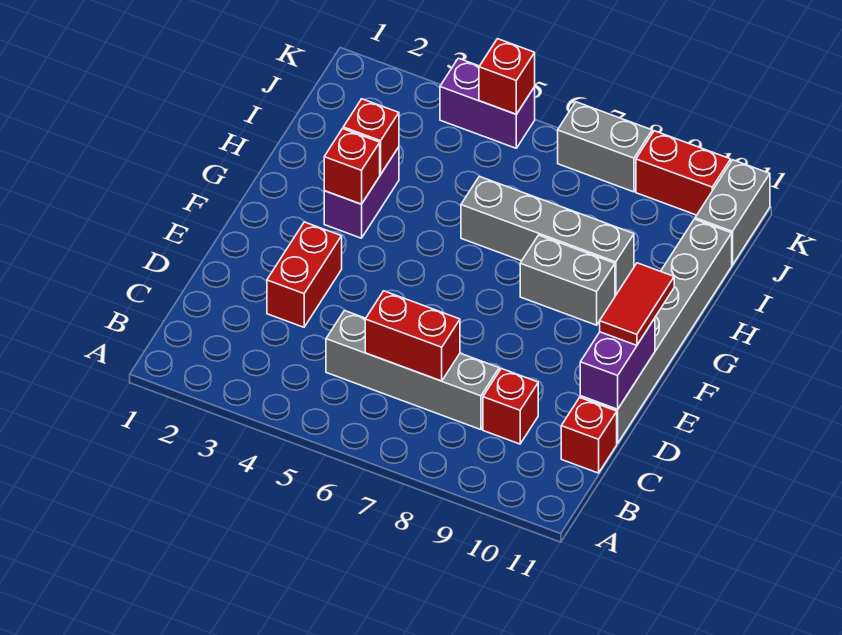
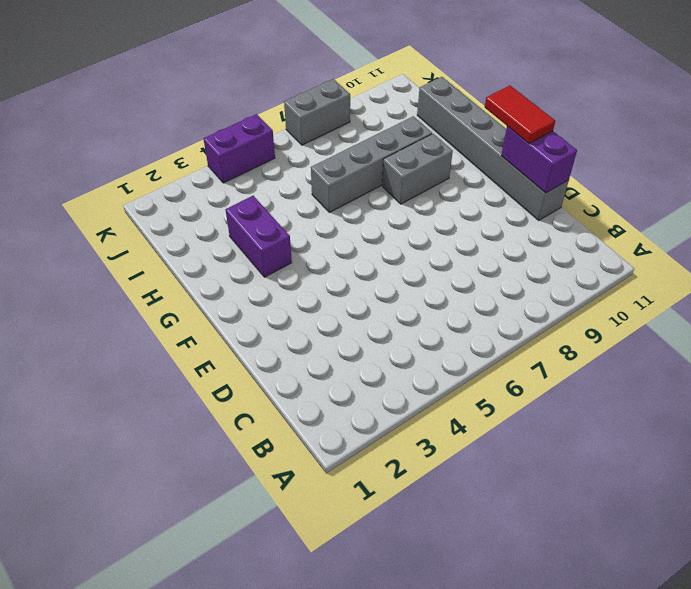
none -> grey 1x4 brick [326,311,499,430]
none -> red 1x1 brick [483,368,538,444]
none -> red 1x1 brick [561,398,617,473]

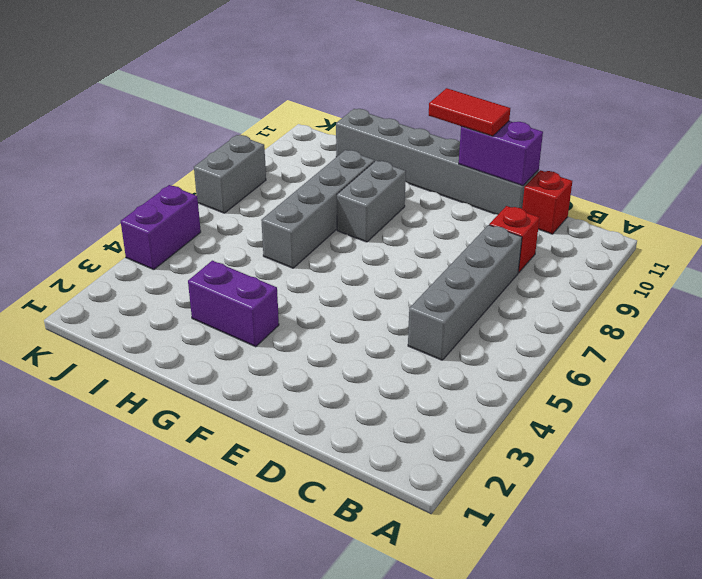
none -> red 1x2 brick [267,222,342,327]
none -> grey 1x2 brick [695,160,770,265]
none -> red 1x2 brick [636,131,731,215]

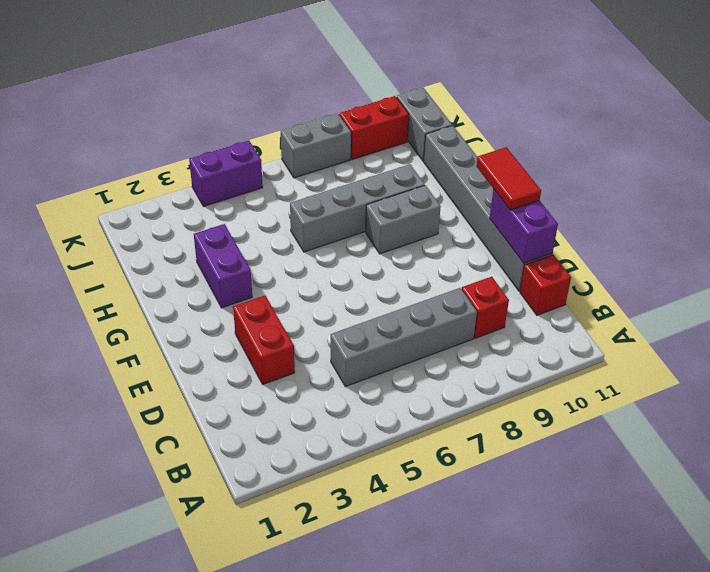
none -> red 1x2 brick [365,291,460,381]
none -> red 1x1 brick [324,129,380,204]
none -> red 1x1 brick [343,99,399,174]

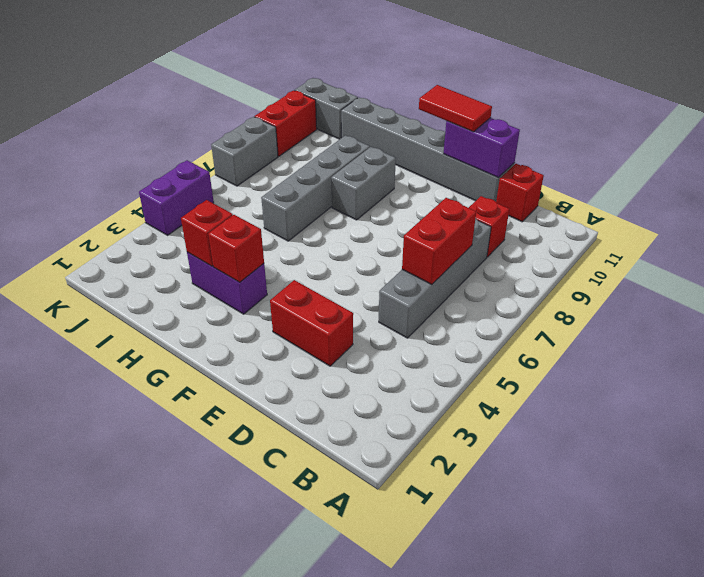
none -> red 1x1 brick [479,39,535,114]

